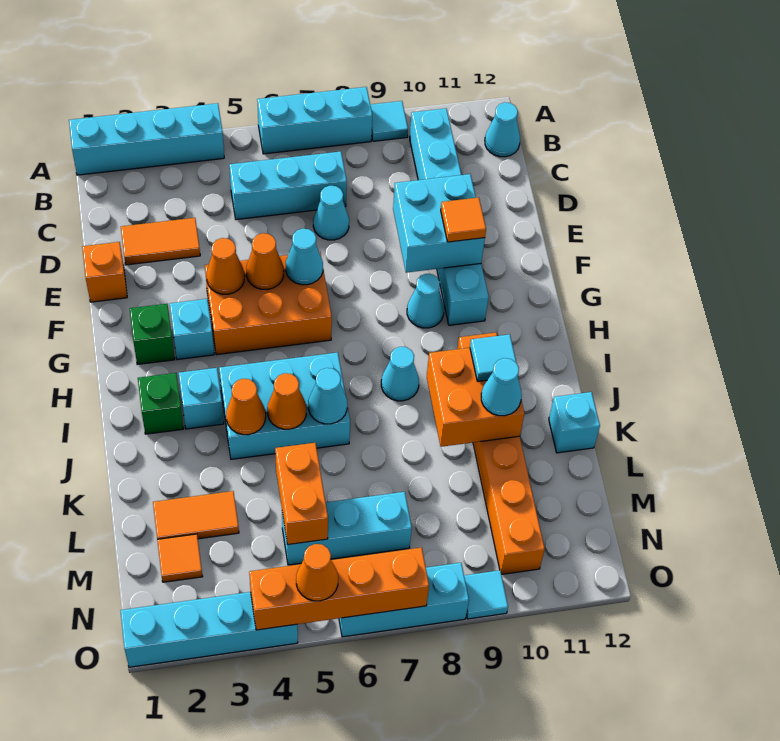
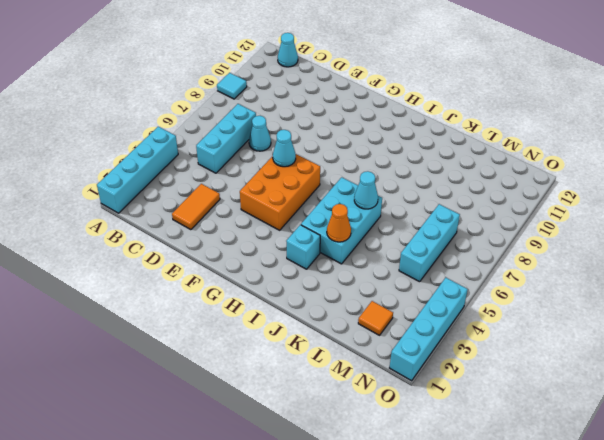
none -> cyan 1x3 brick [257,87,372,154]
none -> cyan 1x6 brick [410,108,489,325]
none -> orange 1x1 brick [82,242,127,302]
none -> green 1x1 brick [130,304,175,365]

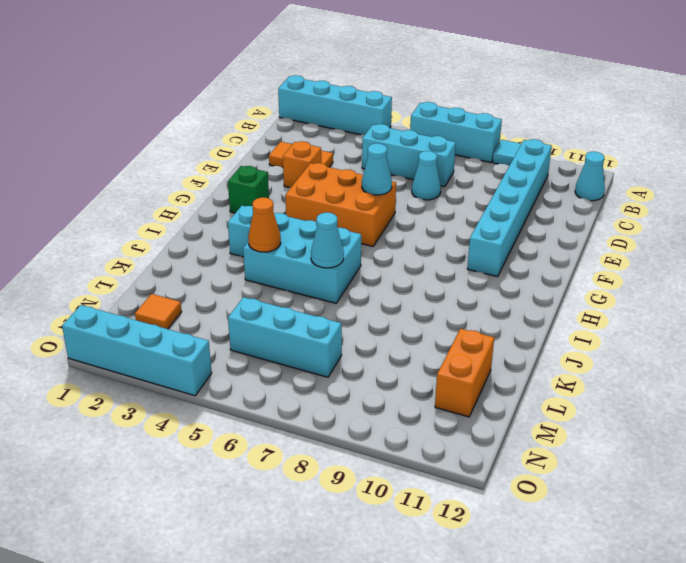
orange 1x1 brick [283,141,321,188] -> orange 1x1 brick moved to [82,242,127,302]
orange 1x2 brick [435,329,494,417] -> orange 1x2 brick moved to [275,443,328,545]
none -> cyan 1x1 brick [170,299,214,360]
none -> cyan 1x1 cone [407,274,444,328]
none -> green 1x1 brick [138,373,184,434]
none -> cyan 1x1 cone [381,347,419,401]

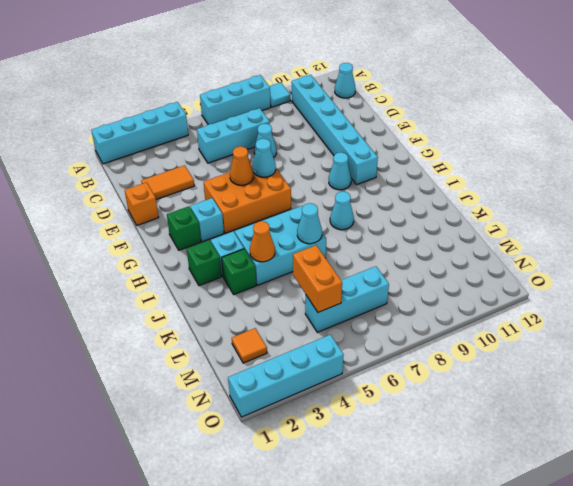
green 1x1 brick [222,249,256,294] -> none
none -> orange 1x6 brick [458,333,545,574]
none -> cyan 1x1 brick [549,392,600,453]
none -> orange 1x2 tile [153,491,239,539]
none -> cyan 1x3 brick [339,563,469,637]

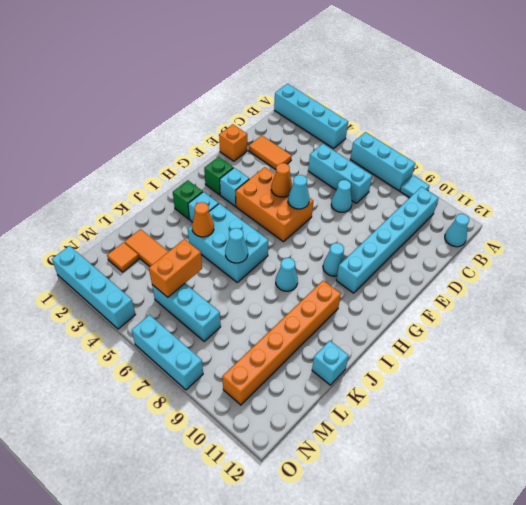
none -> cyan 1x1 tile [464,570,508,619]
none -> cyan 2x2 brick [393,174,485,273]
none -> orange 1x1 cone [207,238,245,294]
none -> orange 1x1 cone [267,373,306,429]

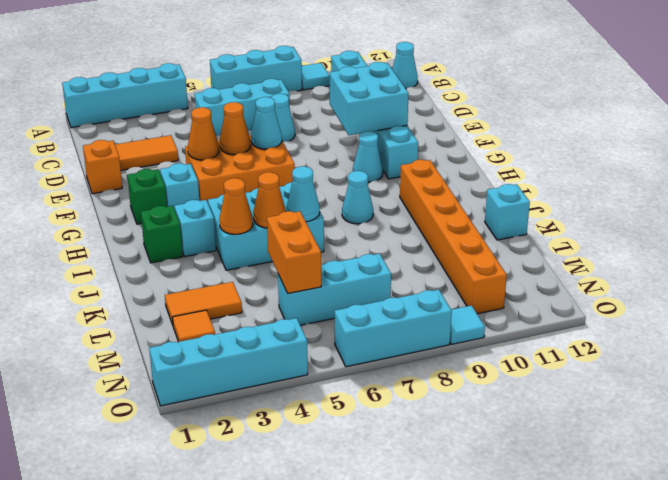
none -> orange 2x2 brick [427,348,524,447]
none -> orange 1x4 brick [249,547,429,630]
none -> orange 1x1 tile [441,197,486,242]
none -> cyan 1x1 tile [470,334,516,381]

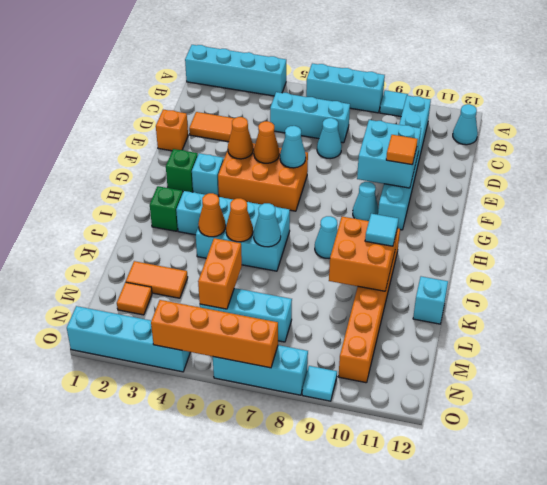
none -> cyan 1x1 cone [481,358,522,416]
none -> orange 1x1 cone [296,544,338,601]

